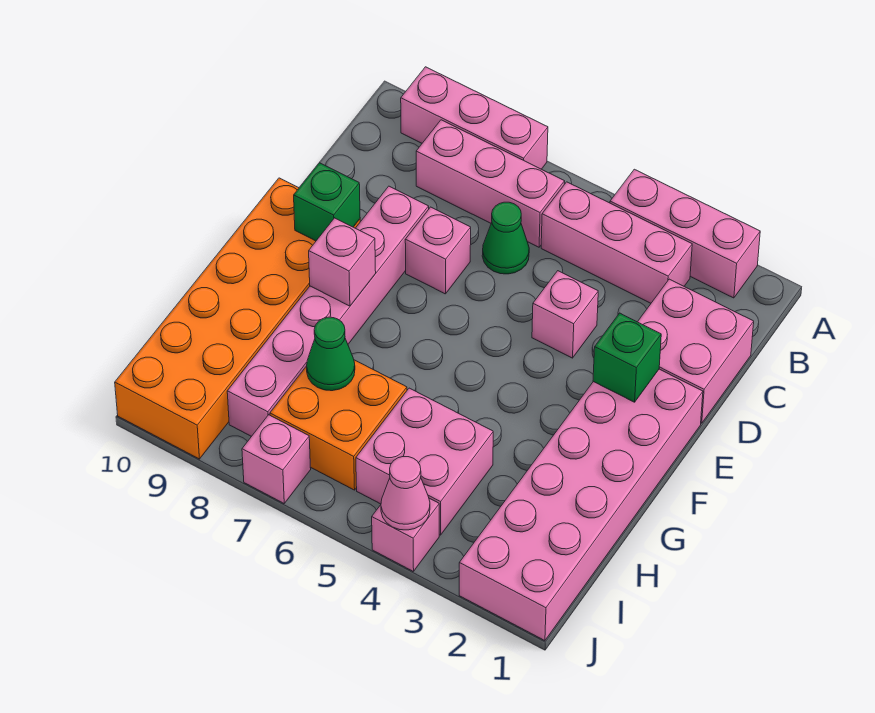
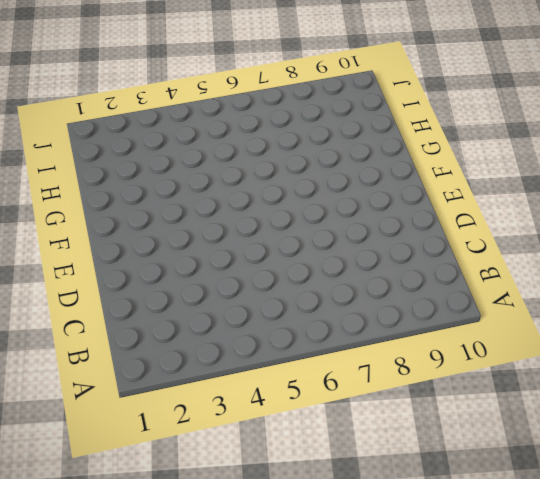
none -> pink 1x3 brick [610,169,760,298]
none -> pink 1x3 brick [401,67,548,169]
none -> pink 1x3 brick [541,182,692,303]

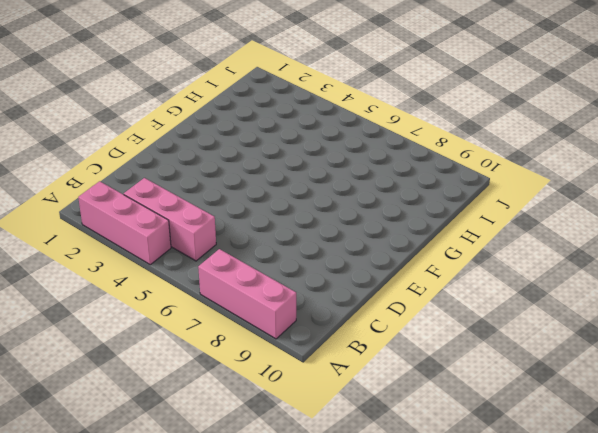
none -> pink 1x3 brick [416,120,565,247]
none -> pink 2x2 brick [638,279,754,423]
none -> green 1x1 cone [482,202,529,274]

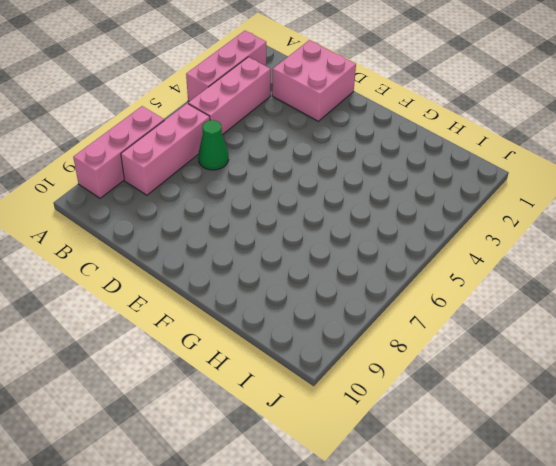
none -> pink 1x1 brick [532,271,598,358]
none -> pink 1x1 brick [405,207,471,294]
none -> pink 1x6 brick [227,186,429,436]

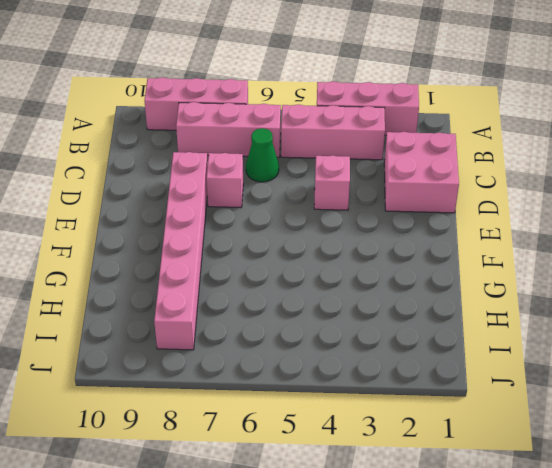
none -> pink 2x6 brick [459,369,703,641]
none -> orange 2x6 brick [115,178,360,459]
none -> pink 2x2 brick [356,388,493,535]

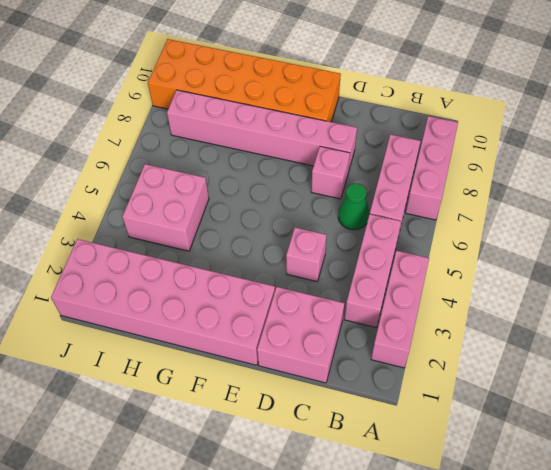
none -> orange 2x2 brick [270,360,407,490]
none -> pink 1x1 brick [372,498,439,572]
none -> pink 1x1 brick [242,415,311,503]

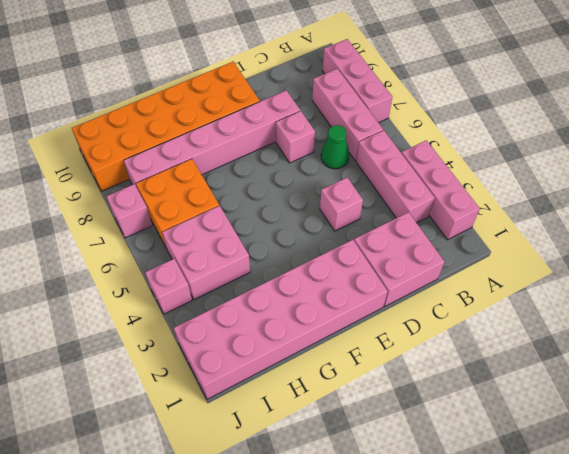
none -> green 1x1 brick [593,313,661,402]
none -> green 1x1 brick [294,163,360,241]
none -> pink 1x1 brick [309,218,376,306]

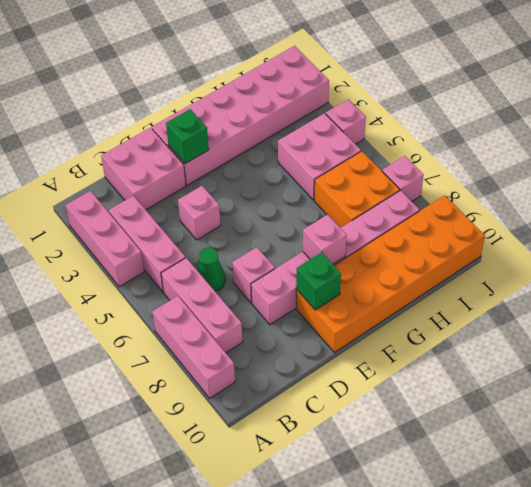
none -> green 1x1 cone [307,317,355,391]
none -> pink 1x1 cone [381,457,430,530]

